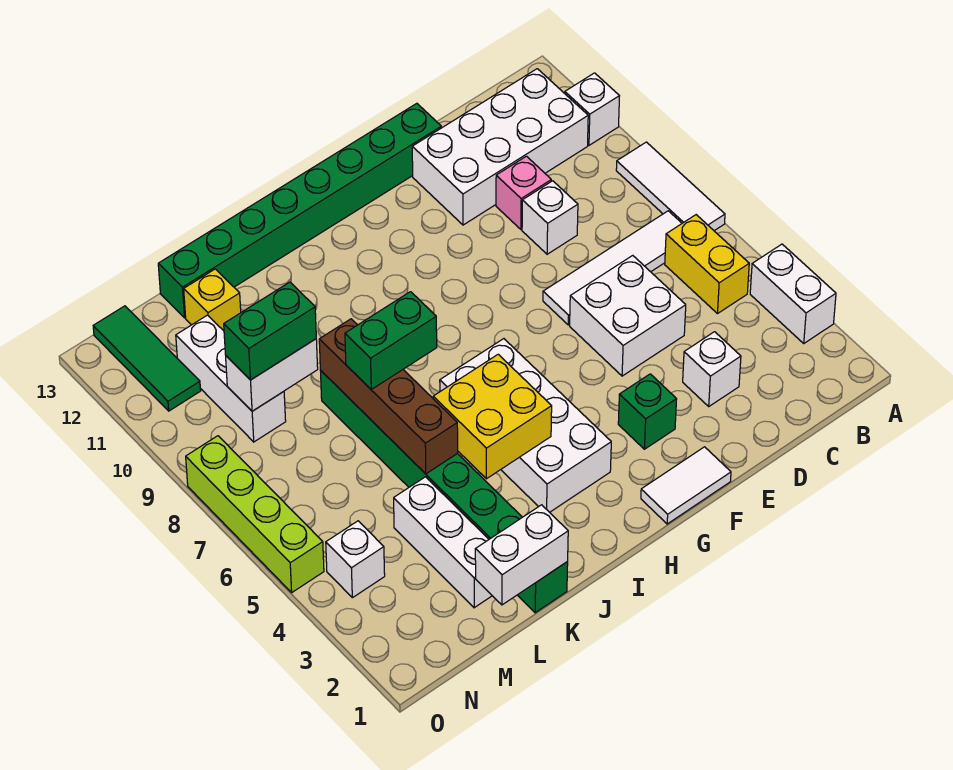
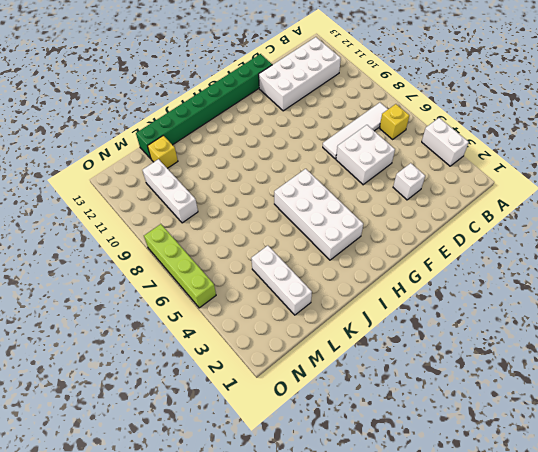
yellow 1x1 brick [379,104,409,139] -> yellow 1x2 brick [665,215,749,314]
none -> white 1x3 tile [616,142,725,231]
none -> white 1x1 brick [565,73,619,145]
none -> white 1x1 brick [522,181,578,254]

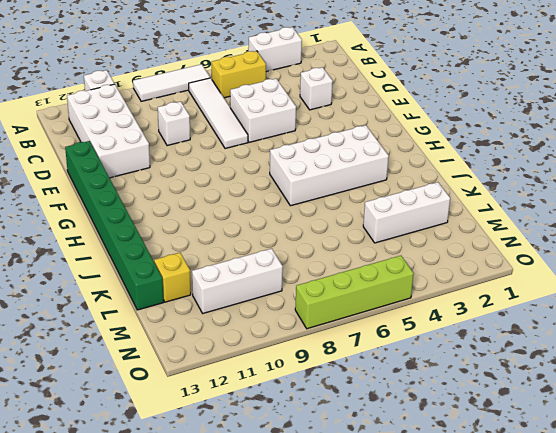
none -> pink 1x1 brick [496,156,551,229]
none -> white 1x2 tile [641,447,731,524]
none -> green 1x1 brick [618,374,677,449]

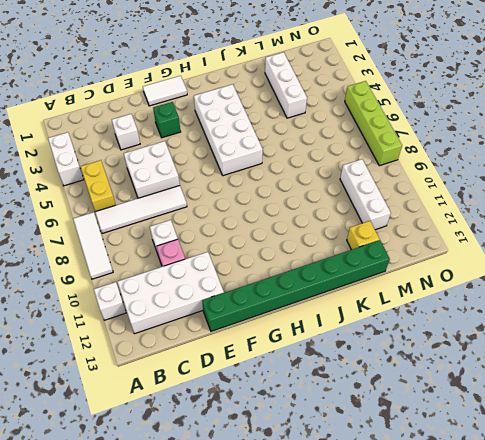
none -> green 1x8 brick [321,371,568,613]
none -> white 1x1 brick [326,521,385,598]
none -> green 1x3 tile [93,306,201,411]

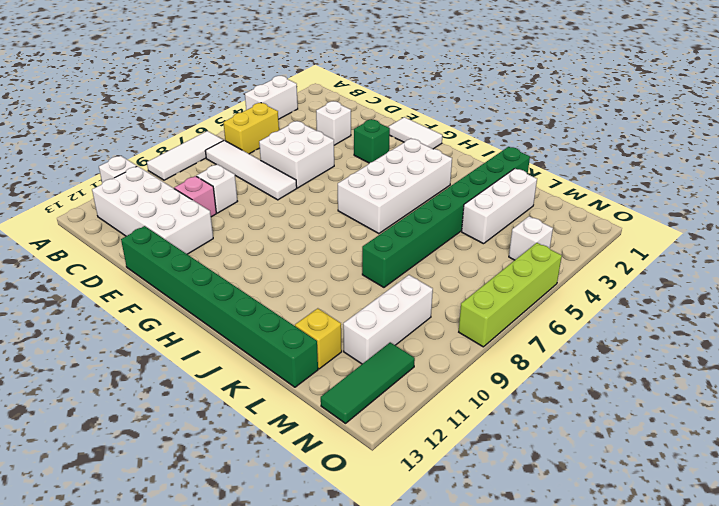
none -> yellow 2x2 brick [433,354,552,479]
none -> white 1x2 brick [475,505,568,605]
none -> brown 1x4 brick [319,319,458,474]

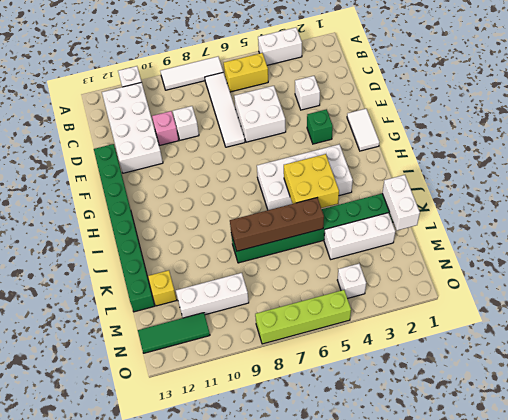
none -> white 1x2 brick [226,339,318,411]
none -> green 1x2 brick [345,292,437,389]
none -> green 1x2 brick [224,282,316,380]

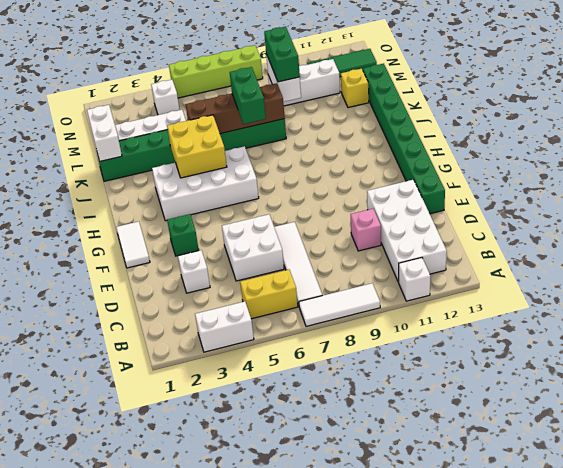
none -> white 1x1 brick [522,181,578,254]

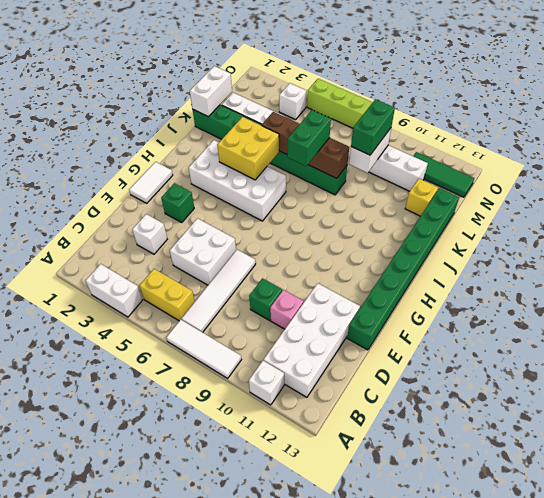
green 1x1 brick [249,278,282,321] -> white 1x1 brick [522,181,578,254]

